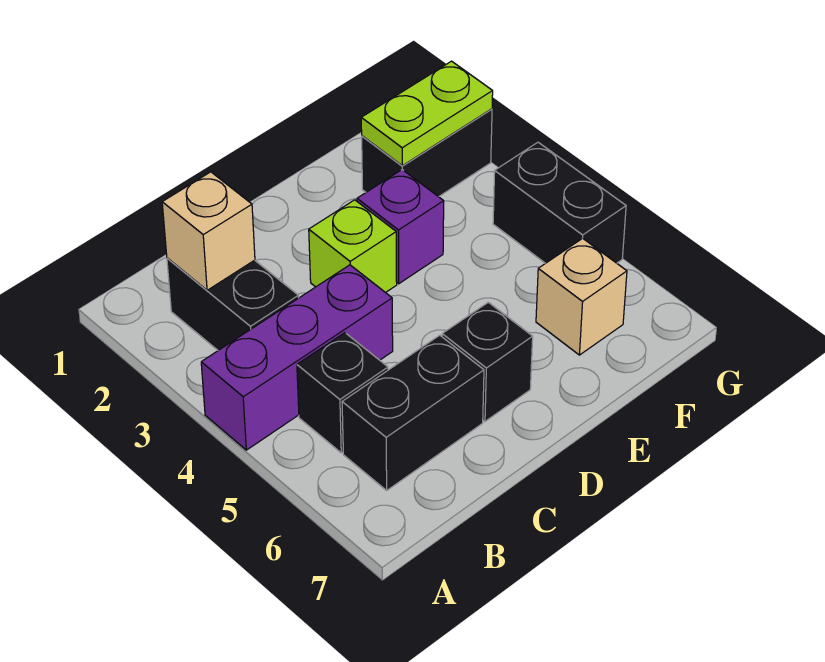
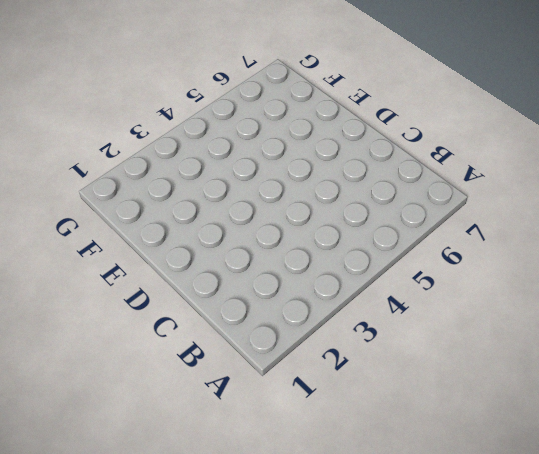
none -> purple 1x3 brick [201,265,393,450]
none -> black 1x2 brick [167,258,299,350]
none -> black 1x1 brick [297,333,388,453]

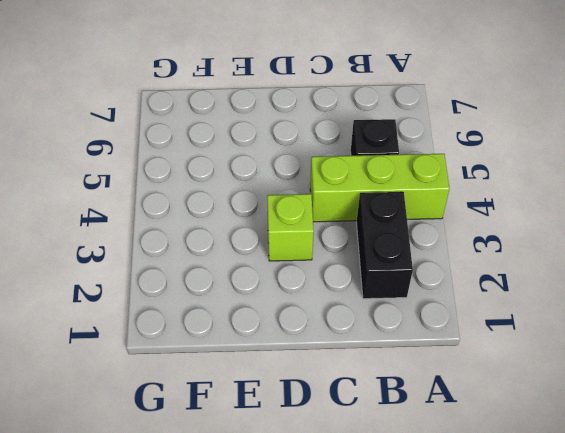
lime 1x3 brick [310,154,450,222] -> purple 1x3 brick [201,265,393,450]
none -> black 1x2 brick [342,335,484,490]
none -> black 1x1 brick [442,302,533,421]
none -> purple 1x1 brick [357,170,444,284]

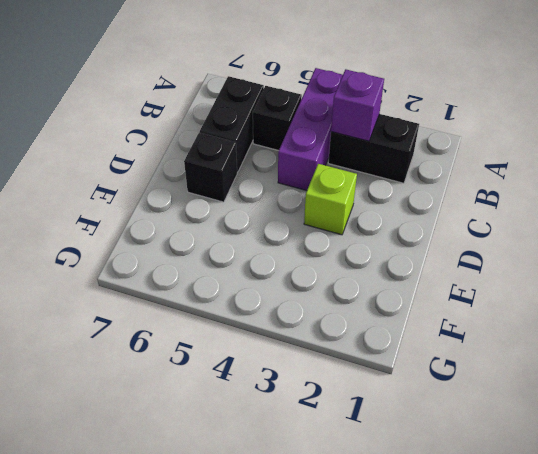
purple 1x1 brick [331,69,384,141] -> purple 1x1 brick moved to [357,170,444,284]
none -> black 1x2 brick [362,109,492,197]
none -> tan 1x1 brick [536,238,627,355]
none -> black 1x2 brick [493,142,626,263]

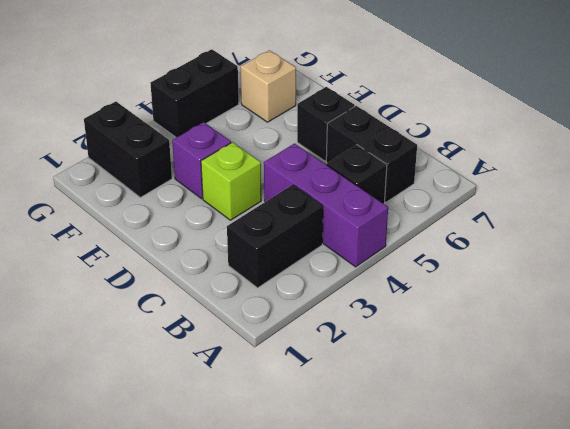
none -> tan 1x1 brick [162,172,255,290]
none -> lime 1x2 plate [361,61,493,166]

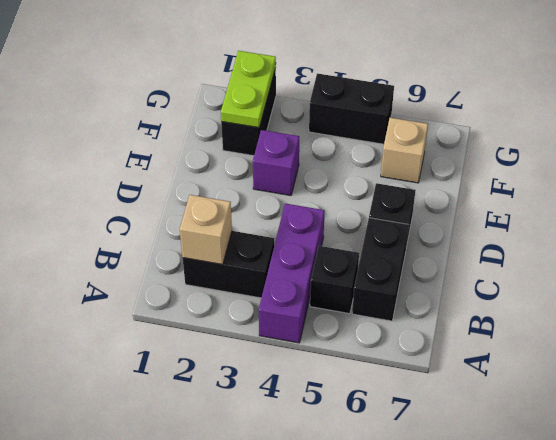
none -> lime 1x1 brick [309,200,397,293]

